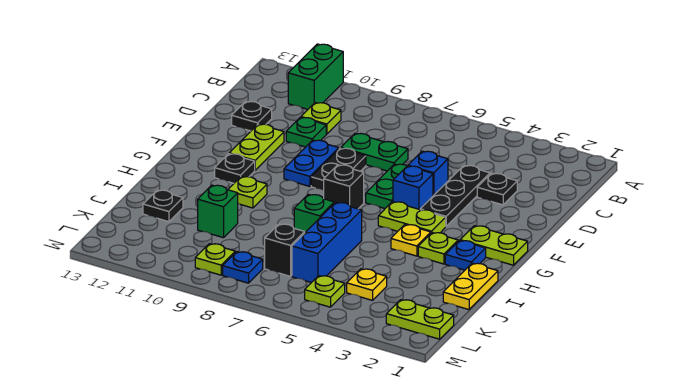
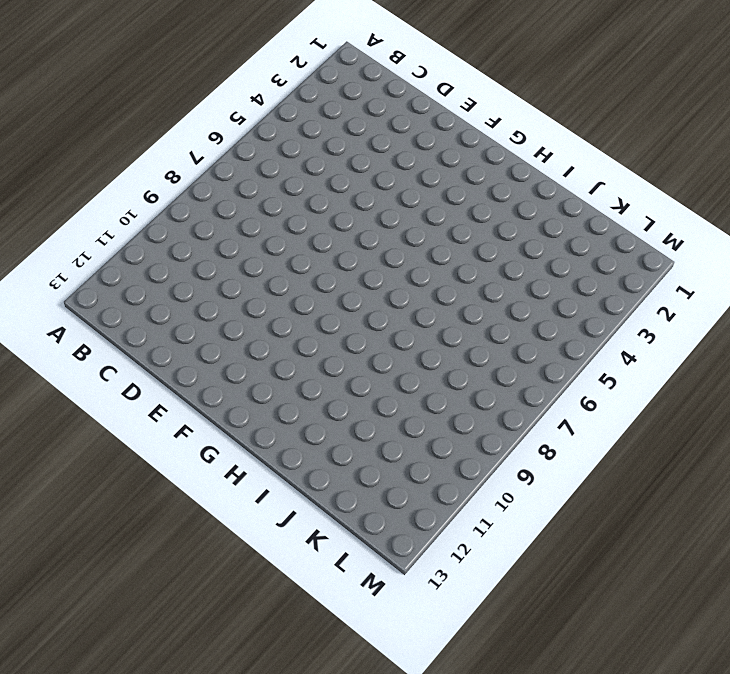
none -> green 1x2 brick [288,44,343,109]
none -> lime 1x1 plate [301,103,341,134]
none -> black 1x1 plate [477,173,517,205]
none -> black 1x3 plate [420,165,490,226]

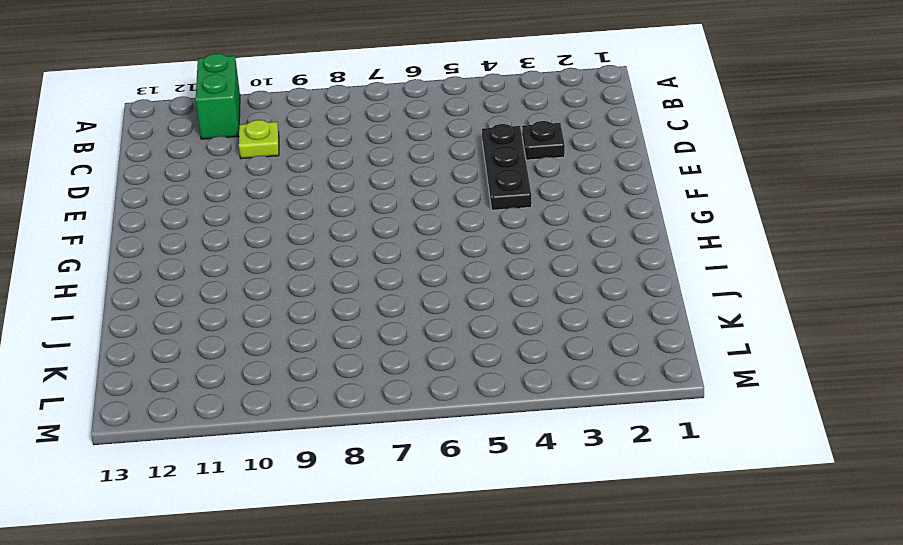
none -> green 1x2 plate [341,133,408,171]
none -> green 1x1 plate [286,117,326,147]
none -> black 1x1 plate [232,101,272,131]
none -> blue 1x1 brick [408,151,448,196]

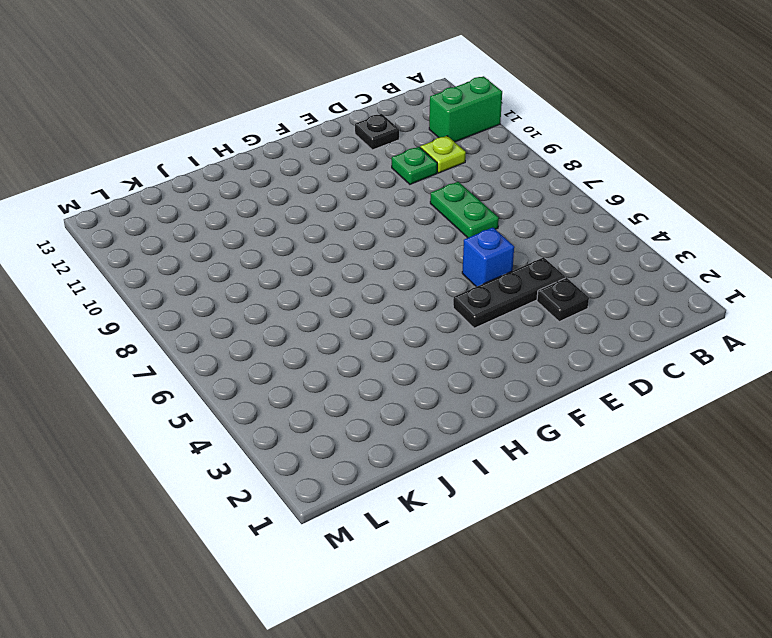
none -> green 1x2 plate [366,164,407,208]
none -> black 1x2 plate [311,148,366,190]
none -> blue 1x2 plate [284,140,339,186]
none -> lime 1x2 plate [229,124,284,170]

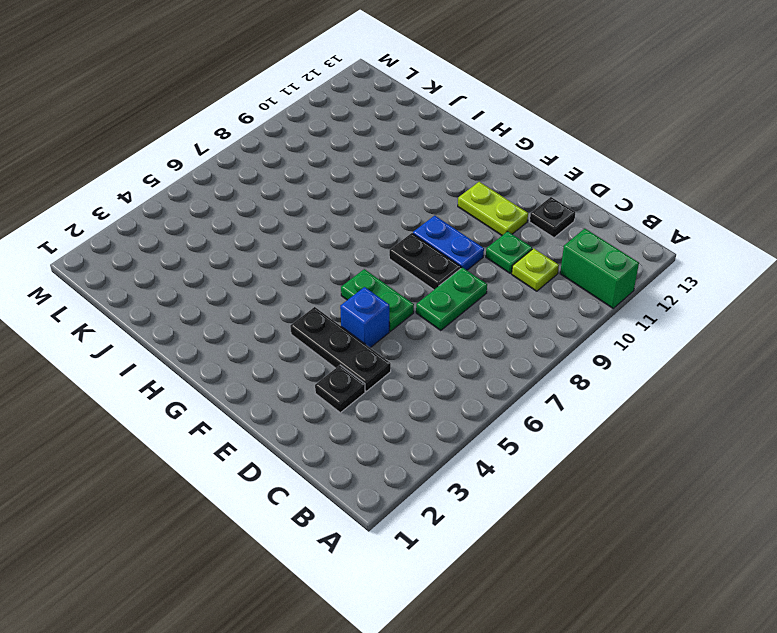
none -> blue 1x1 brick [393,166,433,210]
none -> lime 1x2 plate [460,226,528,265]
none -> lime 1x2 plate [378,202,446,233]
none -> black 1x1 brick [324,165,364,209]

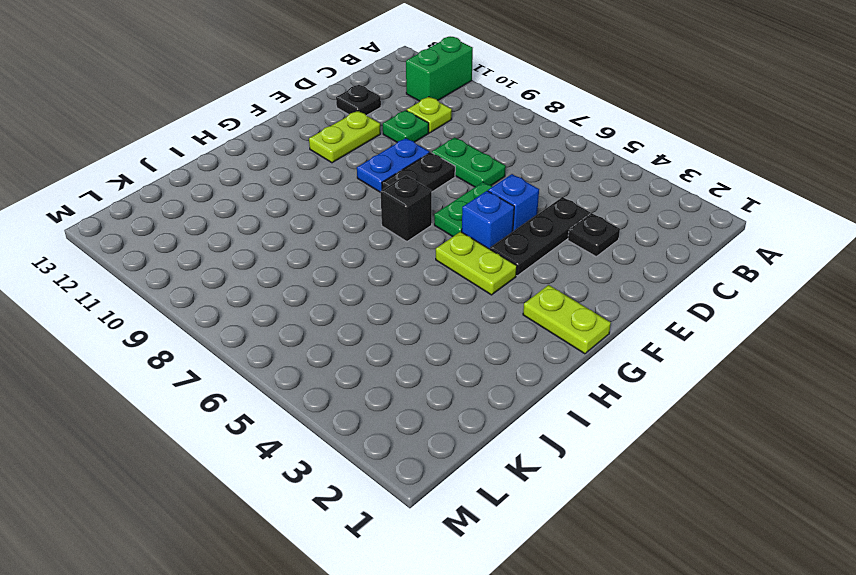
none -> black 1x1 plate [215,154,255,183]
none -> blue 1x1 plate [445,240,486,270]
none -> lime 1x1 plate [418,232,458,264]
none -> yellow 1x1 plate [391,225,431,256]

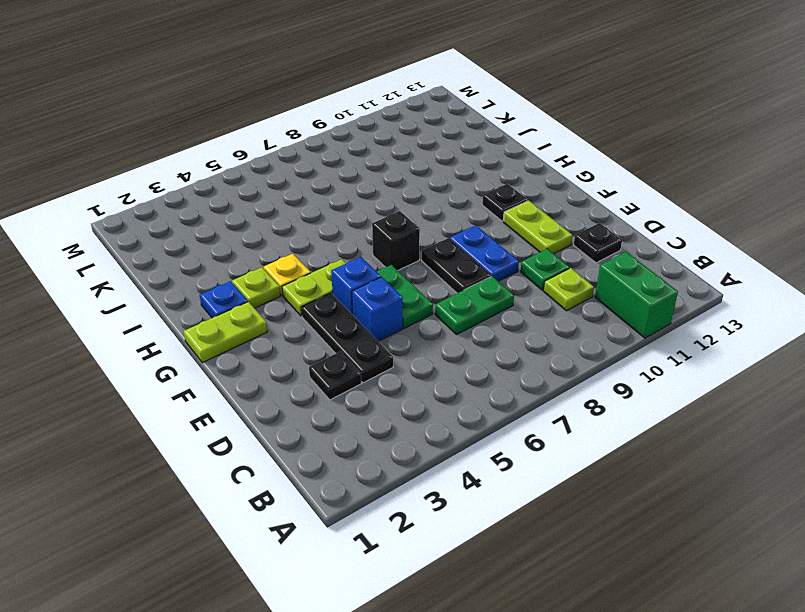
none -> lime 1x1 plate [228,176,267,208]
none -> yellow 1x2 plate [443,263,498,310]
none -> blue 1x3 brick [292,202,362,283]
none -> green 1x1 brick [294,194,334,232]

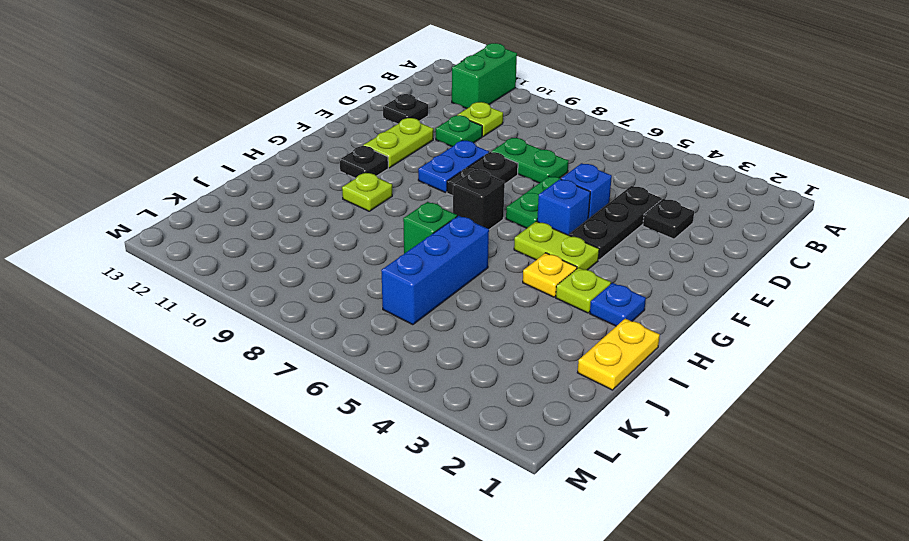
none -> lime 1x2 plate [460,226,528,265]
none -> green 1x1 brick [198,185,238,238]
none -> black 1x1 plate [143,190,183,222]
none -> yellow 1x1 plate [347,269,387,300]

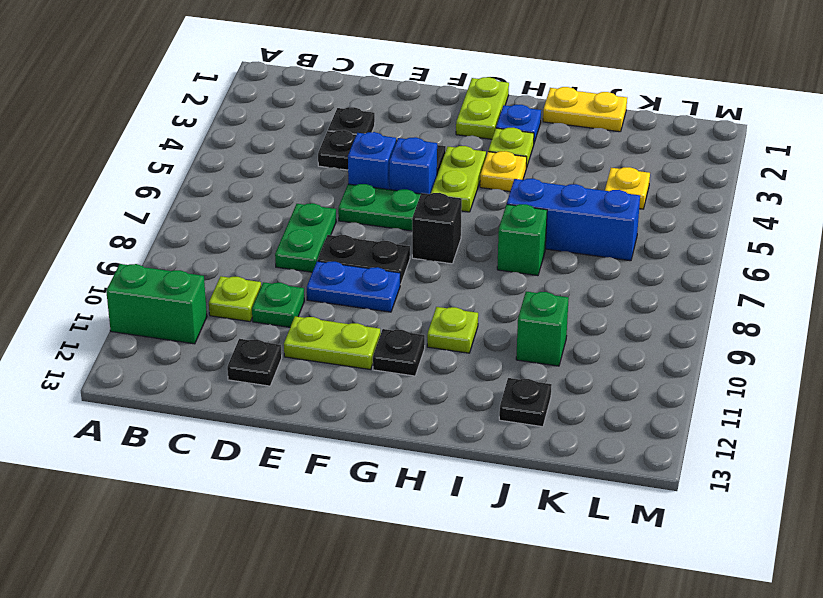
none -> black 1x1 brick [265,224,305,276]
none -> lime 1x2 plate [386,300,454,339]
none -> lime 1x1 plate [305,276,345,307]
none -> blue 1x1 plate [223,252,263,283]

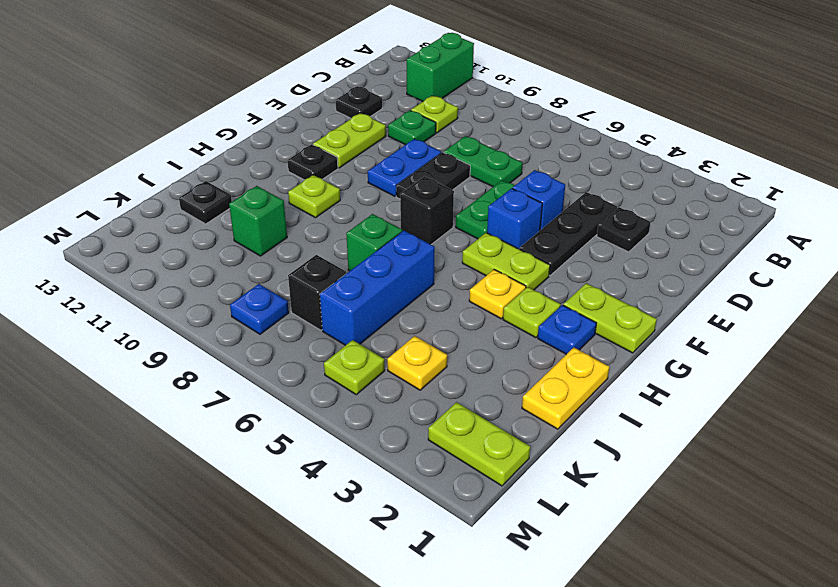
none -> lime 1x1 plate [195,244,235,275]

